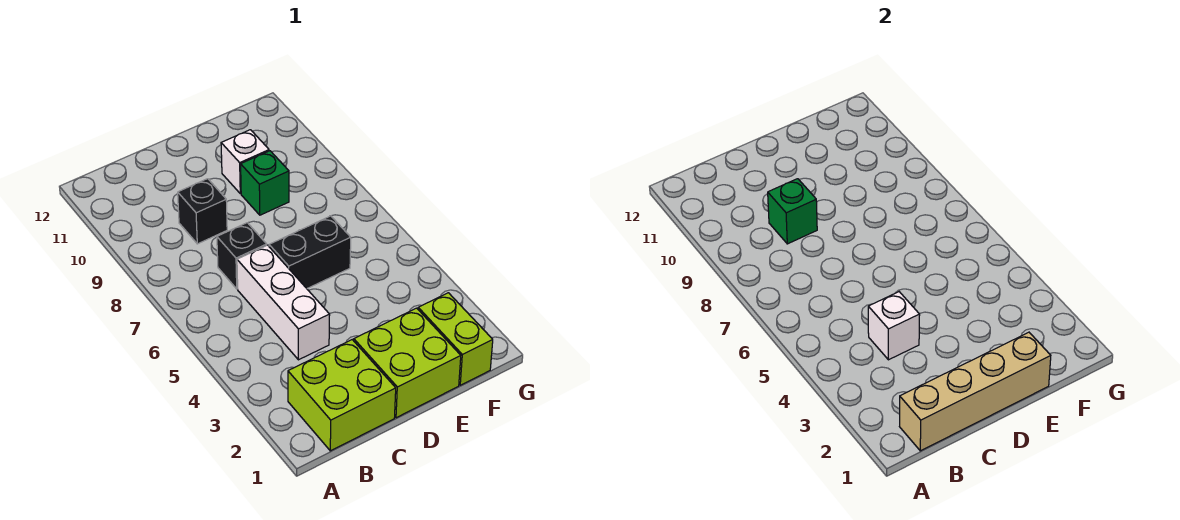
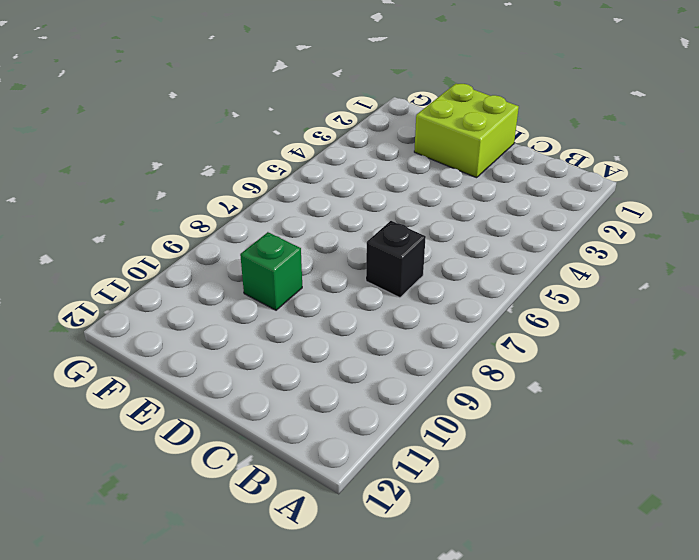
none -> lime 2x2 brick [288,340,396,451]
none -> white 1x3 brick [237,245,330,360]
none -> black 1x1 brick [178,179,227,244]

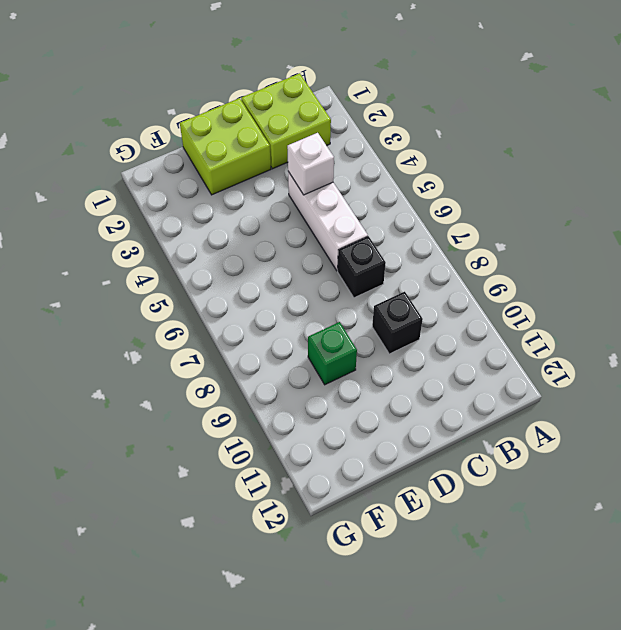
none -> black 1x2 brick [269,216,351,288]
none -> white 1x1 brick [221,130,269,194]
none -> lime 1x2 brick [418,293,493,385]

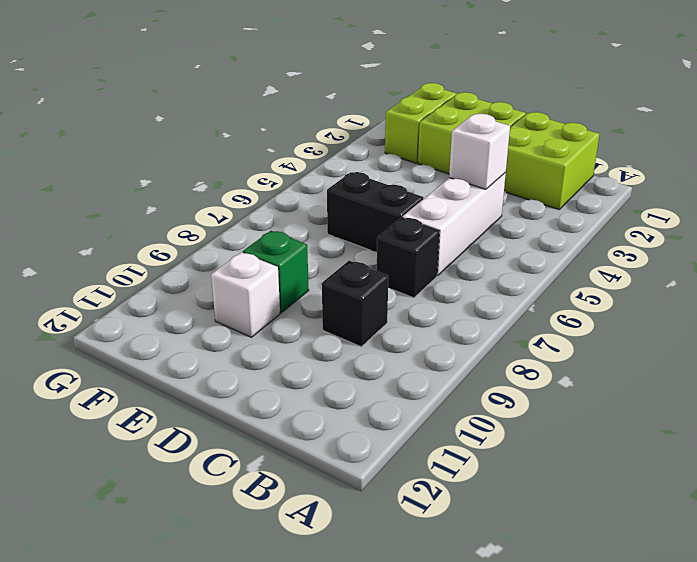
none -> tan 1x4 brick [900,332,1051,451]
none -> green 1x1 brick [768,179,817,244]

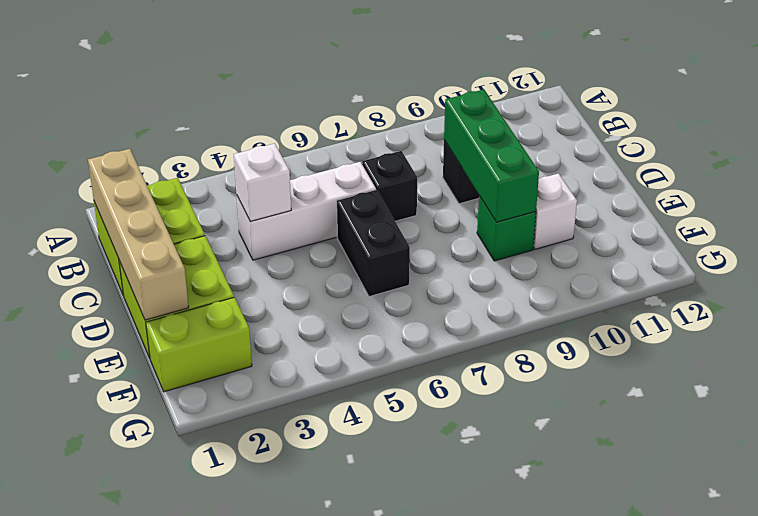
green 1x3 brick [444,89,539,222] -> green 1x1 brick [768,179,817,244]

